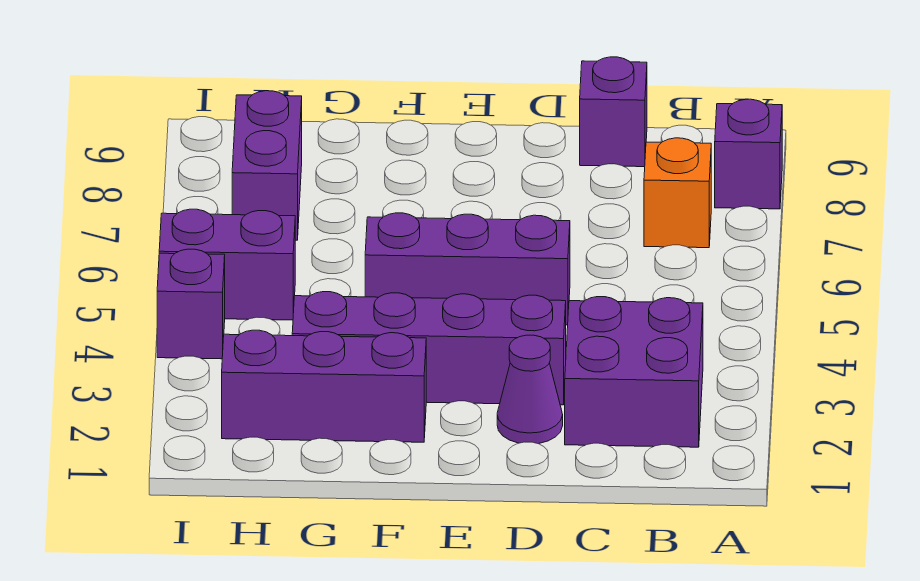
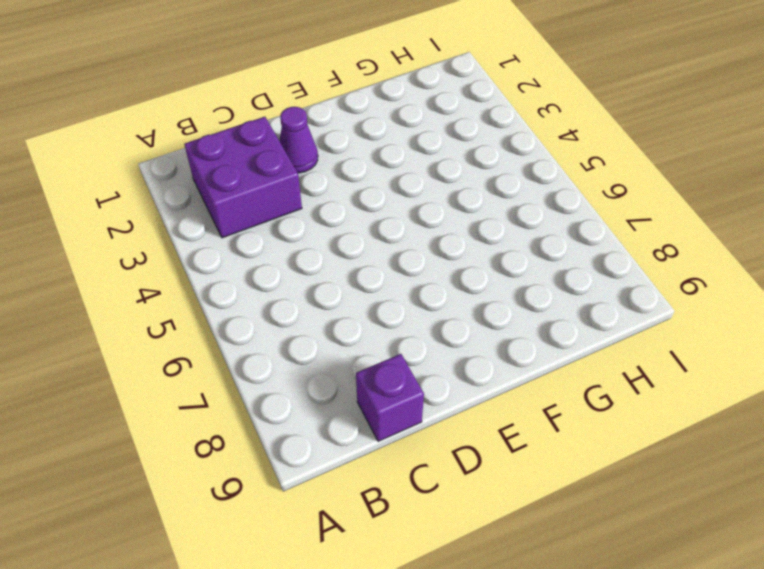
none -> purple 1x1 brick [715,99,782,209]
none -> orange 1x1 brick [644,138,711,248]

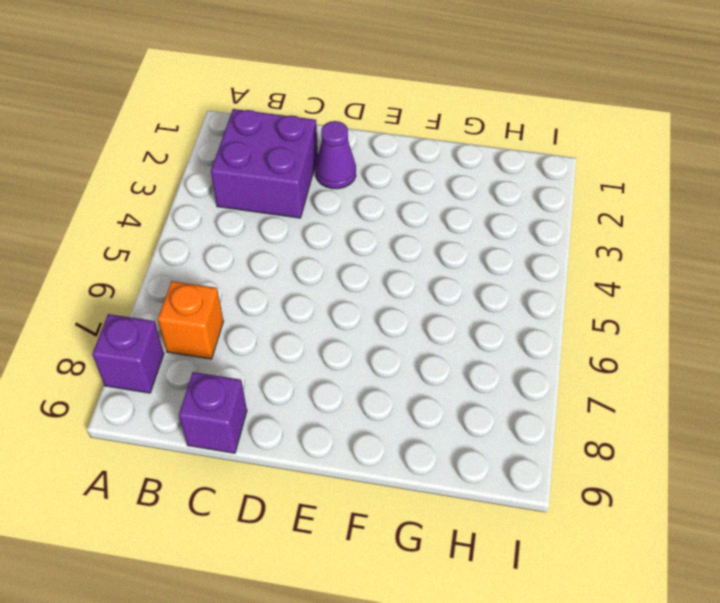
none -> purple 1x4 brick [292,292,566,405]
none -> purple 1x3 brick [365,213,570,325]

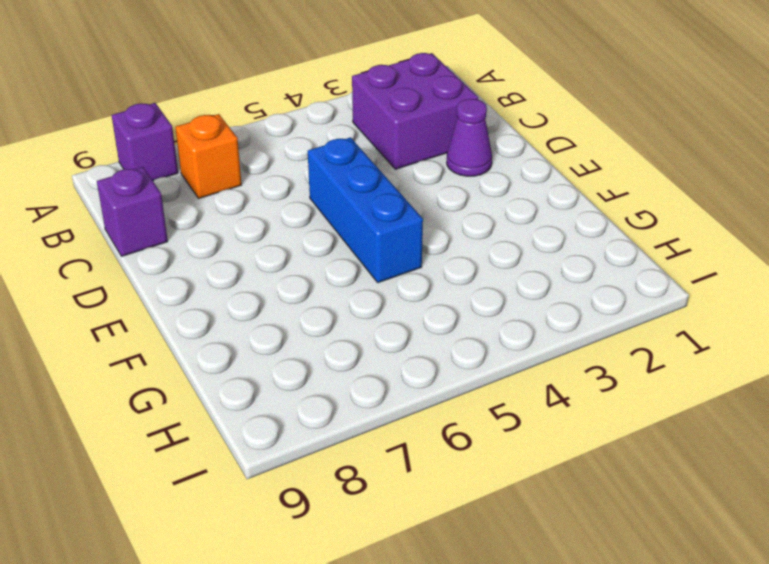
blue 1x3 brick [308,137,423,283] -> purple 1x3 brick [365,213,570,325]
none -> purple 1x4 brick [292,292,566,405]
none -> purple 1x3 brick [222,330,426,442]

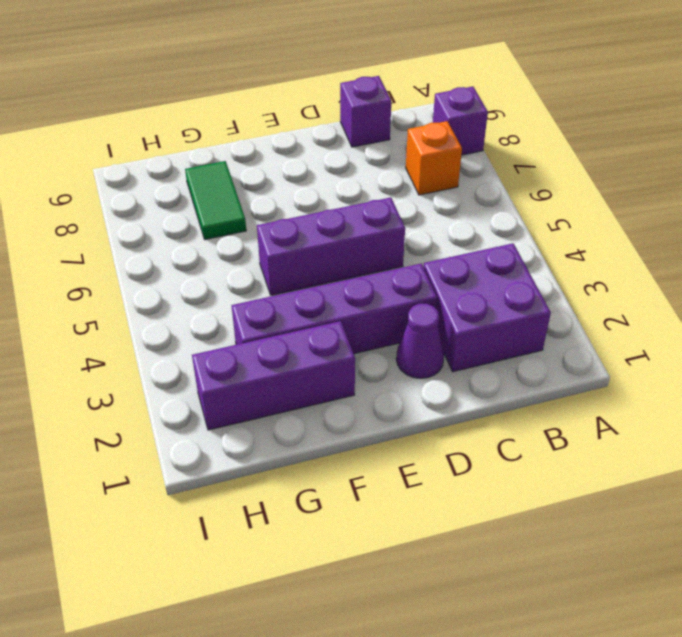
green 1x2 tile [185,161,246,240] -> none
none -> purple 1x2 brick [159,209,295,320]
none -> purple 1x2 brick [232,91,302,240]

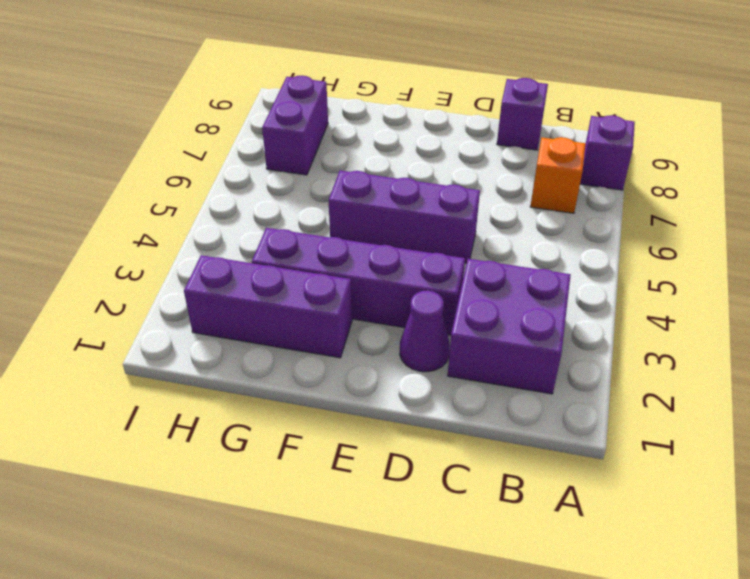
none -> purple 1x2 brick [159,209,295,320]
none -> purple 1x1 brick [157,249,225,359]

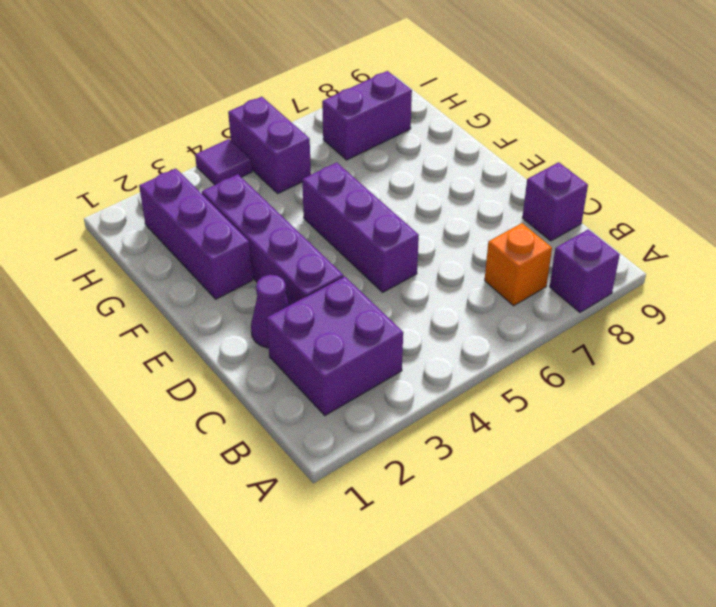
purple 1x1 tile [195,139,252,185] -> purple 1x1 brick [157,249,225,359]

